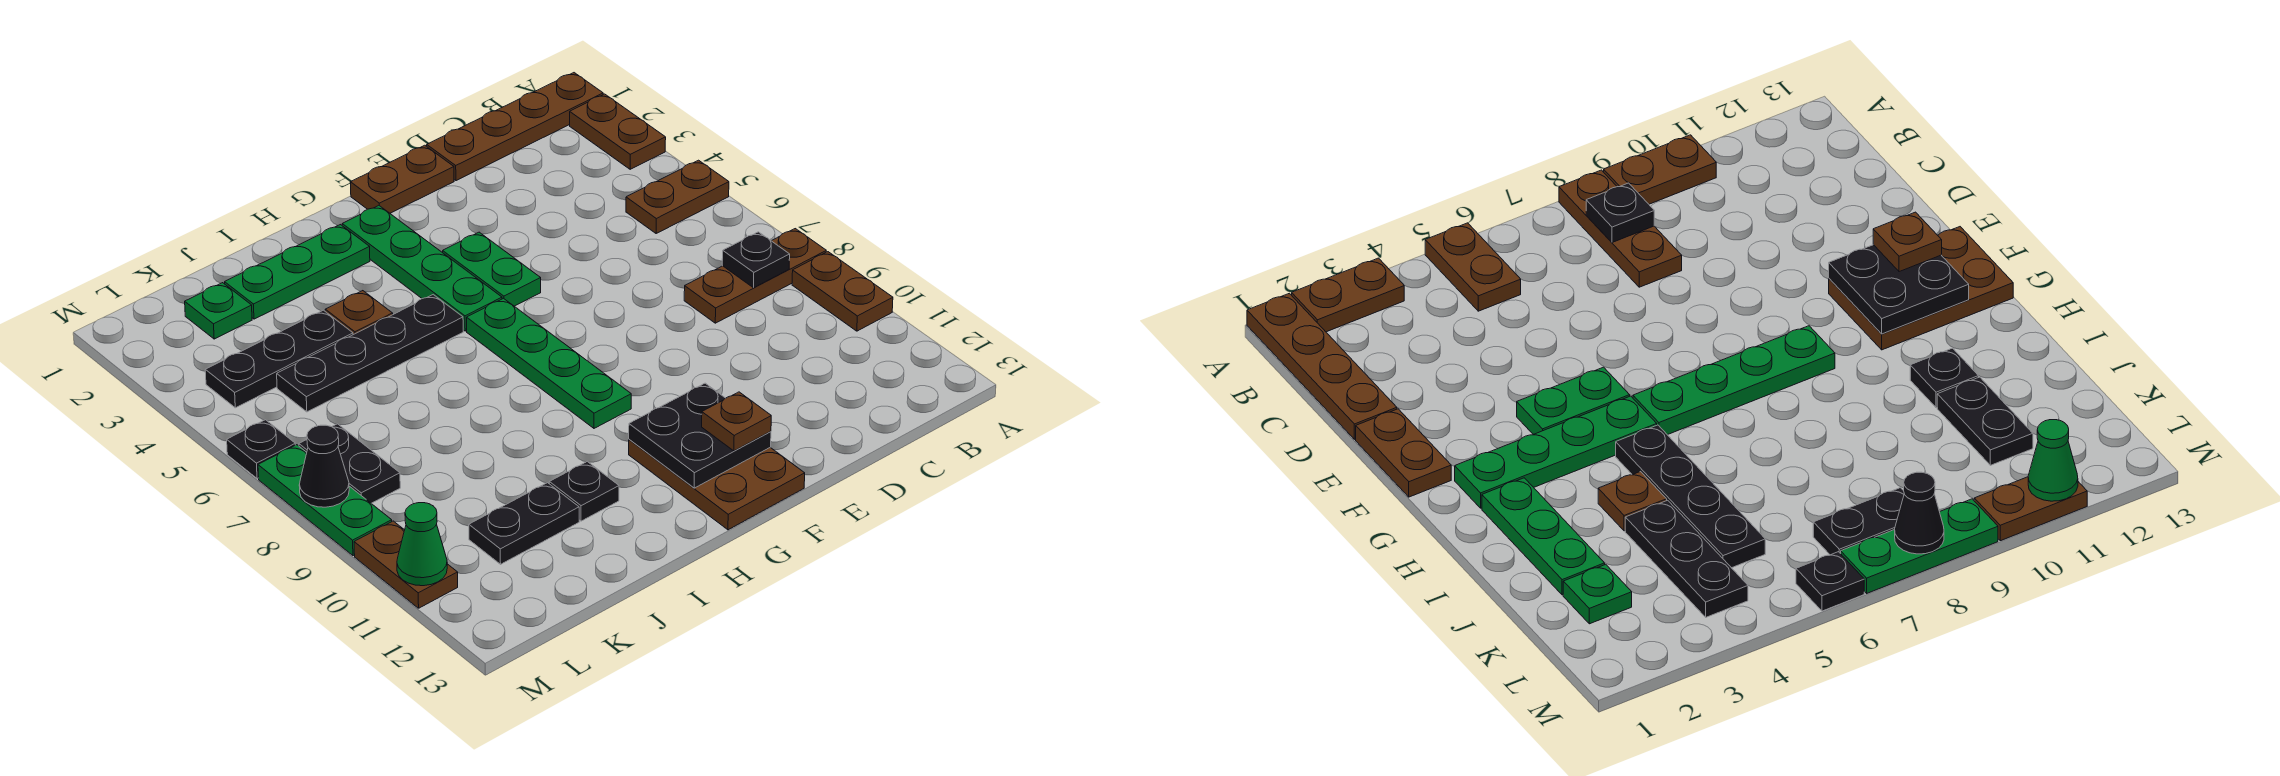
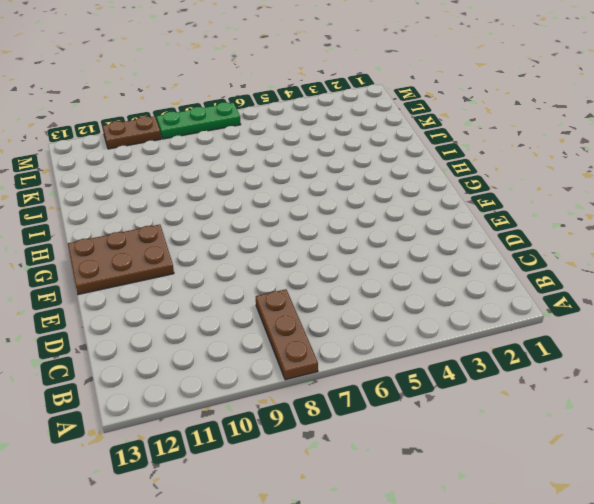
none -> brown 1x4 plate [427,73,603,181]
none -> brown 1x2 plate [570,94,666,169]
none -> brown 1x2 plate [626,160,729,234]

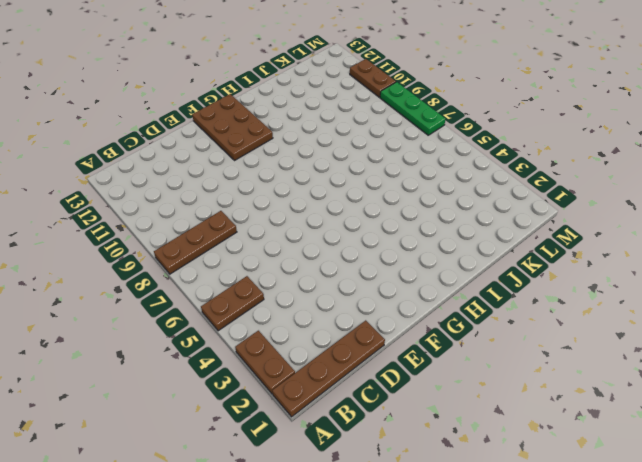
none -> brown 1x2 plate [792,252,893,331]
none -> brown 1x2 plate [350,145,454,213]
none -> green 1x2 plate [443,232,541,306]

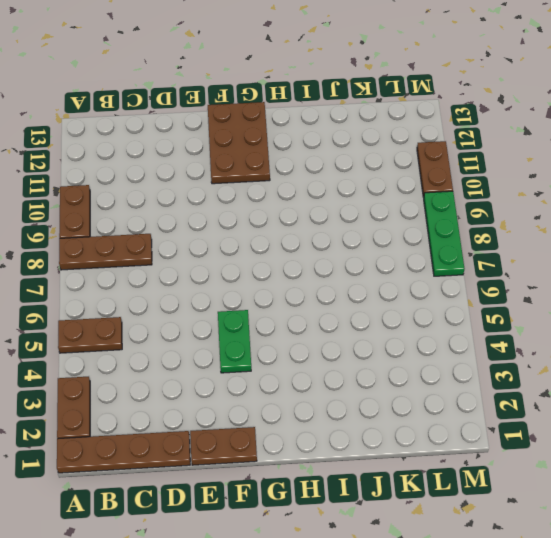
none -> green 1x4 plate [342,206,502,331]
none -> green 1x4 plate [467,298,631,428]
none -> green 1x3 plate [225,225,370,319]

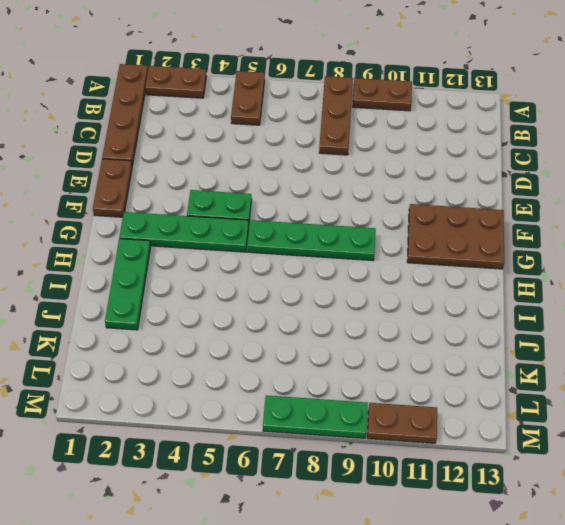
none -> black 1x4 plate [277,295,463,412]
none -> brown 1x1 plate [325,291,393,335]
none -> black 1x1 plate [549,461,619,521]

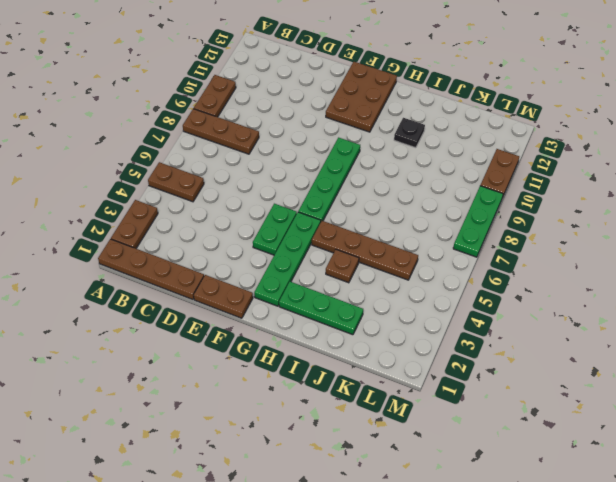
brown 1x4 plate [312,221,418,280] -> black 1x4 plate [277,295,463,412]
none -> black 1x3 plate [205,310,353,408]
none -> black 1x2 plate [469,483,579,564]
none -> green 1x1 plate [185,283,252,339]

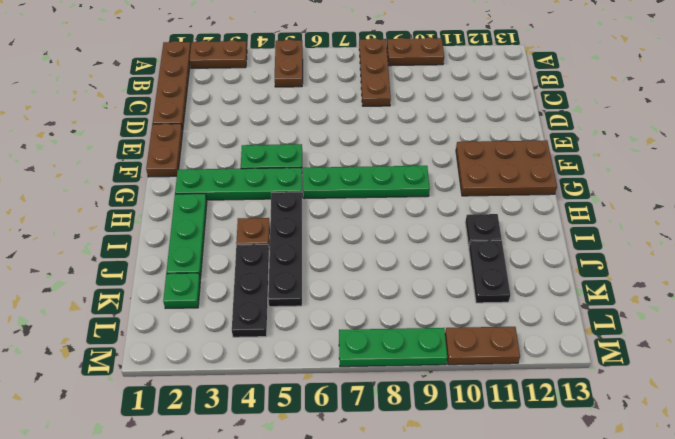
none -> black 1x2 plate [299,424,400,503]
none -> black 1x1 plate [227,420,295,479]
none -> black 1x1 plate [722,232,790,288]

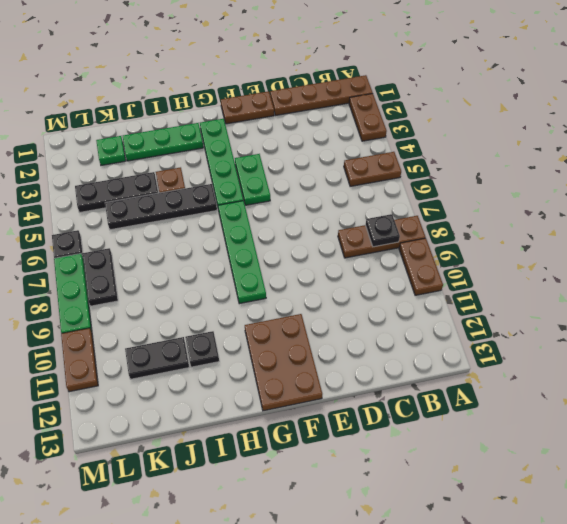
none -> black 2x2 plate [629,383,771,488]
none -> black 1x1 cone [299,425,349,507]
none -> green 1x1 cone [397,503,447,586]

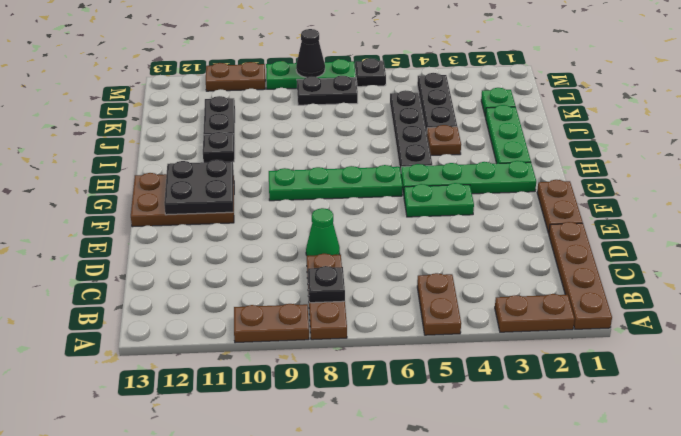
green 1x1 cone [306,208,340,256] -> green 1x1 cone moved to [397,503,447,586]
none -> brown 1x1 plate [702,392,771,451]

